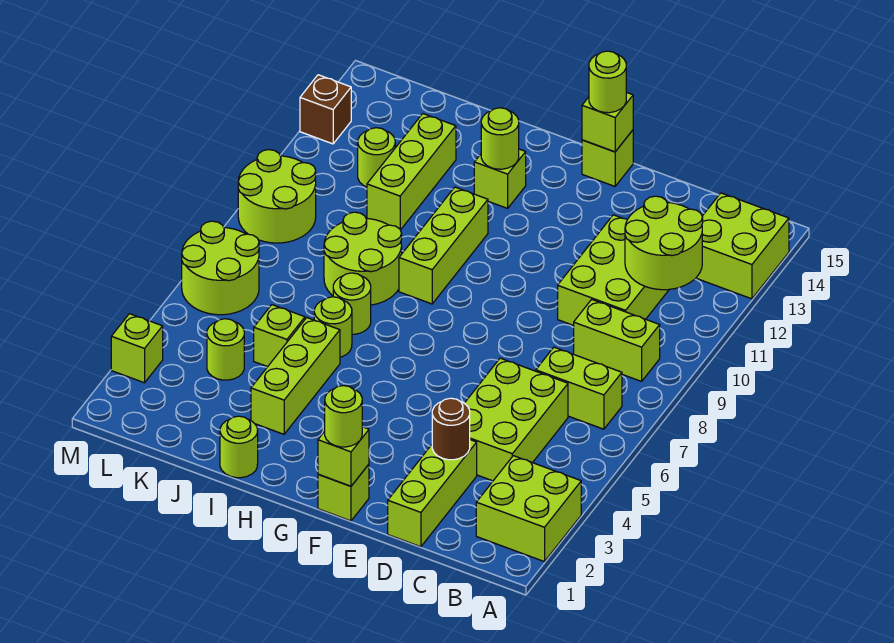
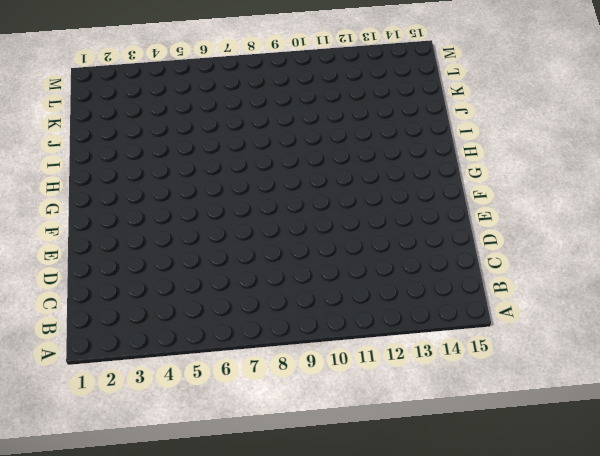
none -> lime 2x2 brick [476,456,581,562]
none -> lime 2x2 brick [696,193,789,299]
none -> lime 1x2 brick [536,347,622,429]
none -> lime 1x2 brick [574,299,660,381]

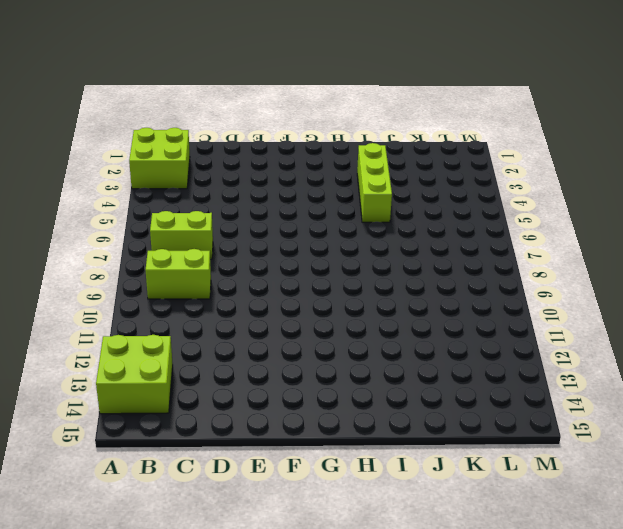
none -> lime 2x3 brick [464,358,568,481]
none -> lime 2x3 brick [558,215,669,326]
none -> lime 1x3 brick [388,440,477,547]
none -> lime 1x1 brick [318,465,369,521]

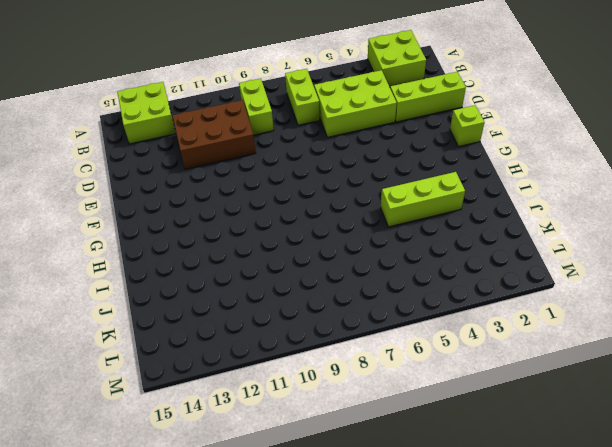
brown 2x3 brick [172,100,256,169] -> lime 2x3 brick [558,215,669,326]
none -> lime 1x1 brick [582,130,633,186]
none -> lime 1x3 brick [399,187,488,304]
none -> lime 1x1 brick [474,149,526,208]
none -> lime 1x1 round brick [220,416,258,478]

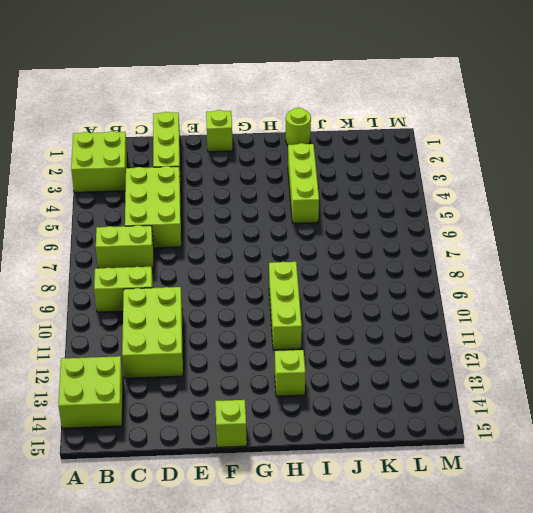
none -> lime 1x1 round brick [314,297,352,357]
none -> lime 1x1 round brick [333,273,371,334]
none -> lime 2x2 round brick [324,212,402,305]
none -> lime 1x1 brick [254,305,305,367]

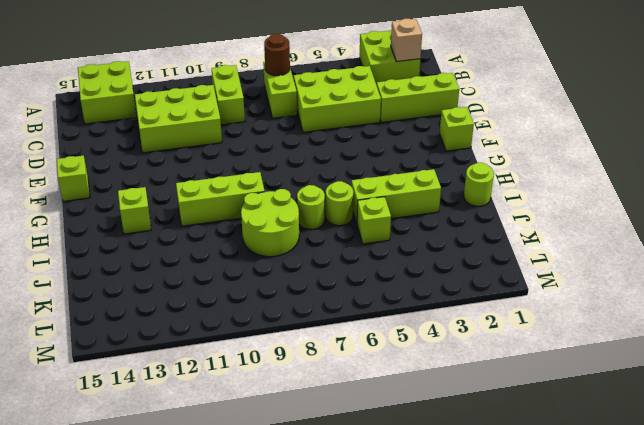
tan 1x1 brick [391,19,422,62] -> none
brown 1x1 round brick [264,34,290,76] -> brown 1x1 round brick moved to [432,398,470,460]
none -> lime 1x3 brick [367,114,456,230]
none -> lime 1x1 round brick [207,319,244,380]
none -> lime 1x1 round brick [358,128,395,187]
none -> lime 2x2 round brick [182,221,259,315]

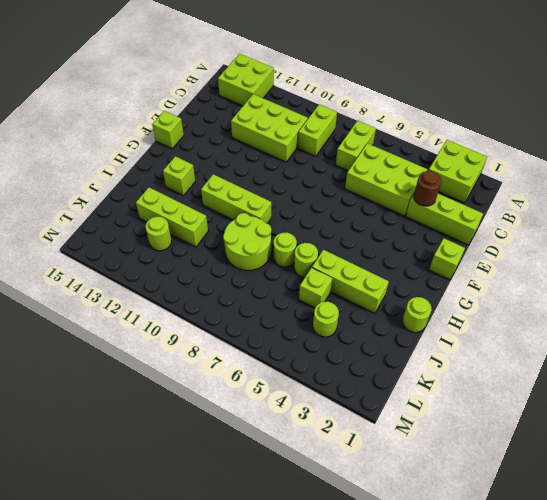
none -> lime 2x2 round brick [182,221,259,315]
none -> lime 2x2 round brick [238,150,316,243]
none -> lime 1x1 brick [111,314,163,383]
none -> brown 1x1 brick [300,75,351,144]

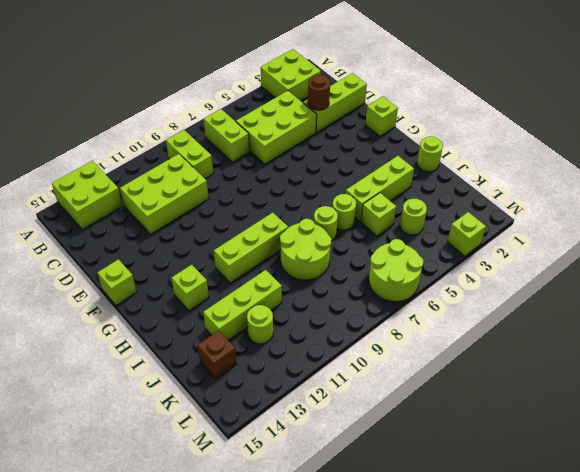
brown 1x1 brick [198,331,236,379] -> brown 1x1 brick moved to [300,75,351,144]
none -> lime 2x2 round brick [238,150,316,243]
none -> lime 2x2 round brick [625,196,703,290]
none -> lime 1x1 brick [318,427,369,486]
none -> lime 1x1 brick [582,92,633,152]

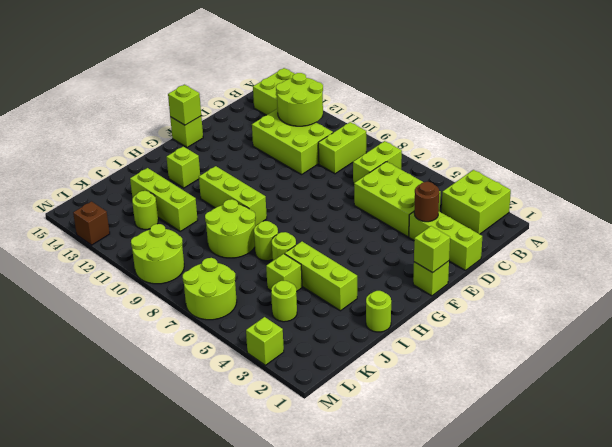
none -> lime 1x1 round brick [481,108,519,169]
none -> lime 1x1 round brick [325,386,362,447]
none -> lime 1x1 round brick [589,51,626,113]

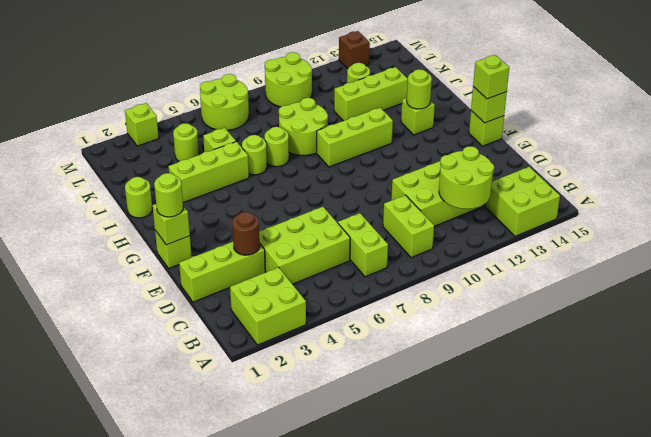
lime 1x1 brick [473,55,509,99] -> lime 1x1 round brick [589,51,626,113]

